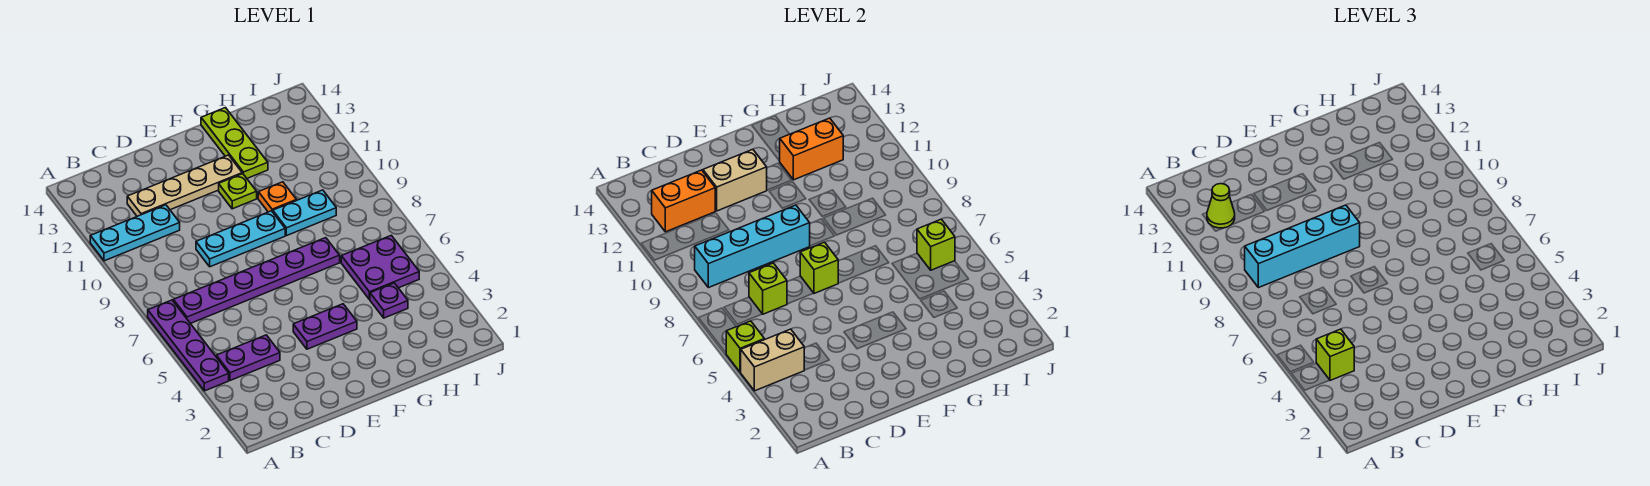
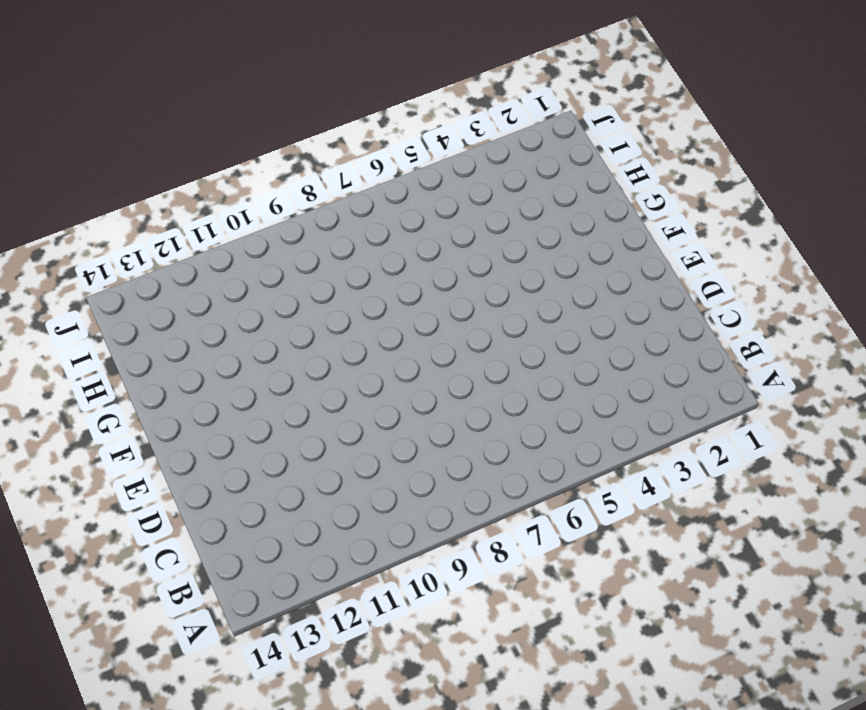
none -> purple 1x4 plate [148,300,229,391]
none -> cyan 1x3 plate [90,205,180,261]
none -> purple 1x2 plate [216,335,280,380]

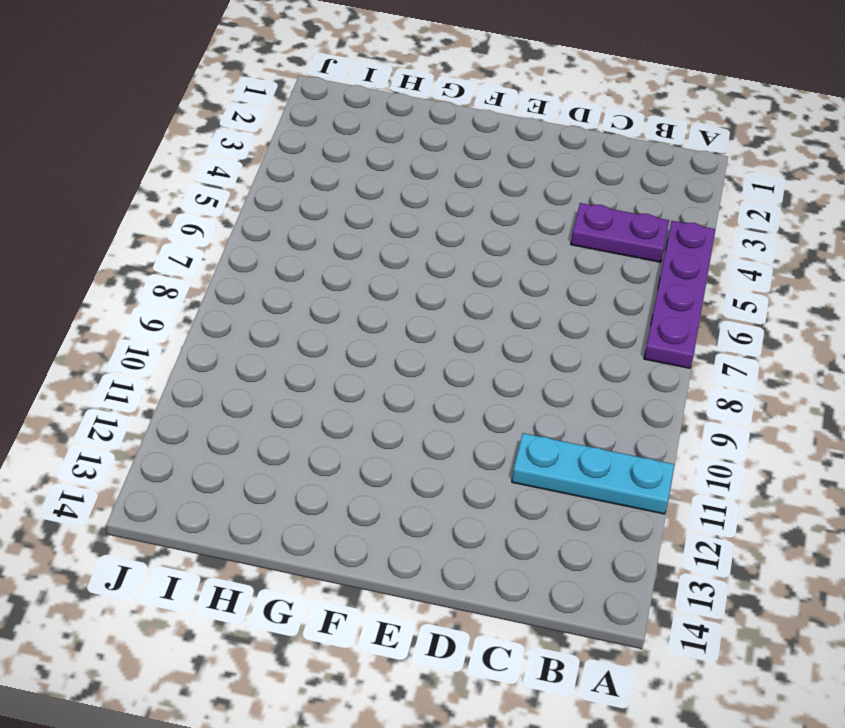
none -> purple 1x6 plate [173,238,340,324]
none -> tan 1x4 plate [127,155,242,216]
none -> cyan 1x3 plate [196,211,285,267]

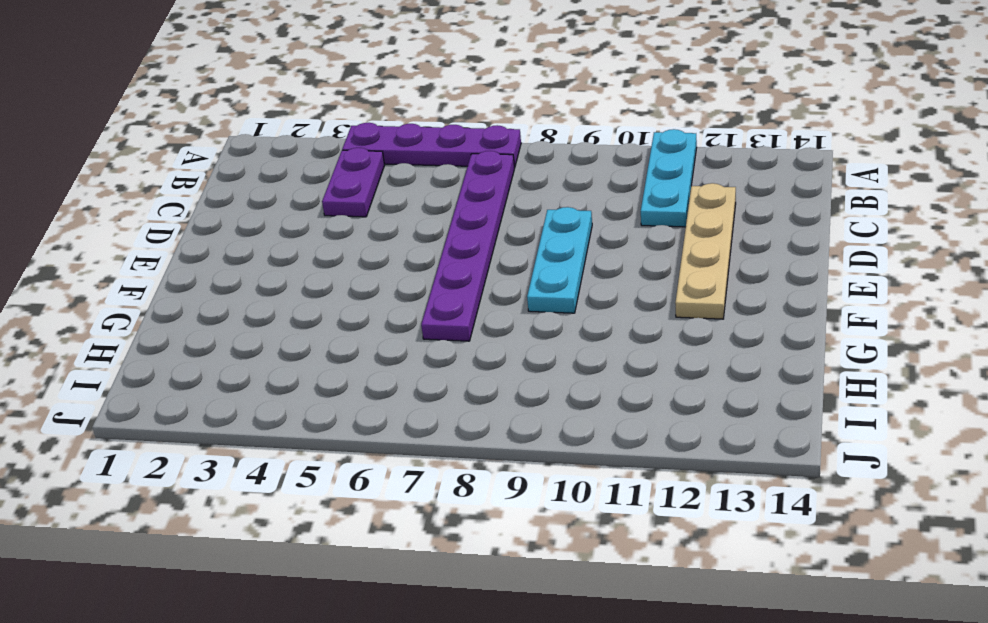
none -> purple 1x2 plate [293,304,357,349]
none -> lime 1x1 plate [219,174,257,209]
none -> cyan 1x2 plate [273,190,336,236]

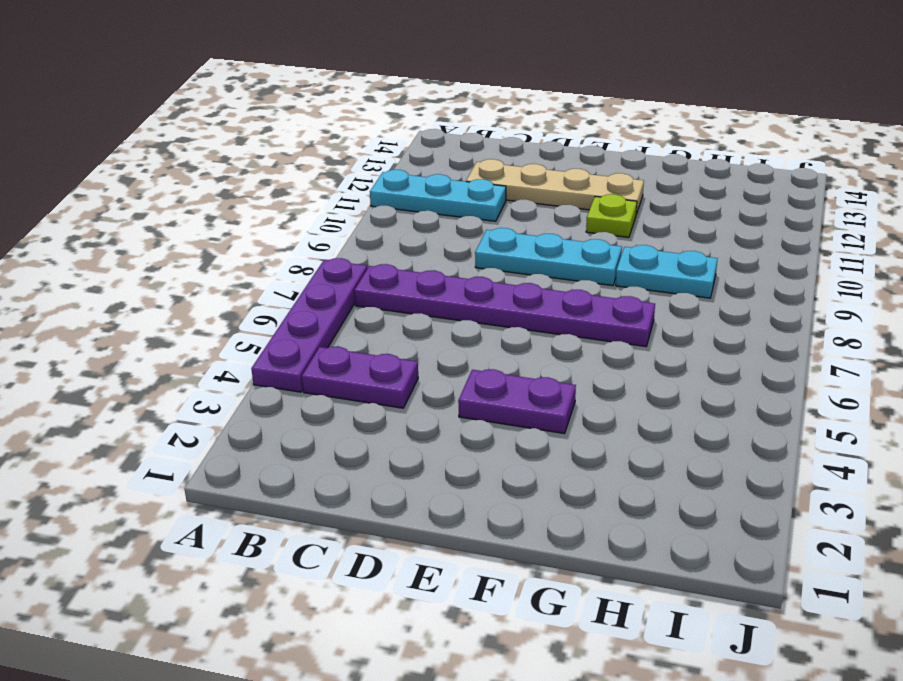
none -> orange 1x1 plate [258,182,297,212]
none -> lime 1x3 plate [201,108,268,178]
none -> purple 1x1 plate [370,283,408,318]

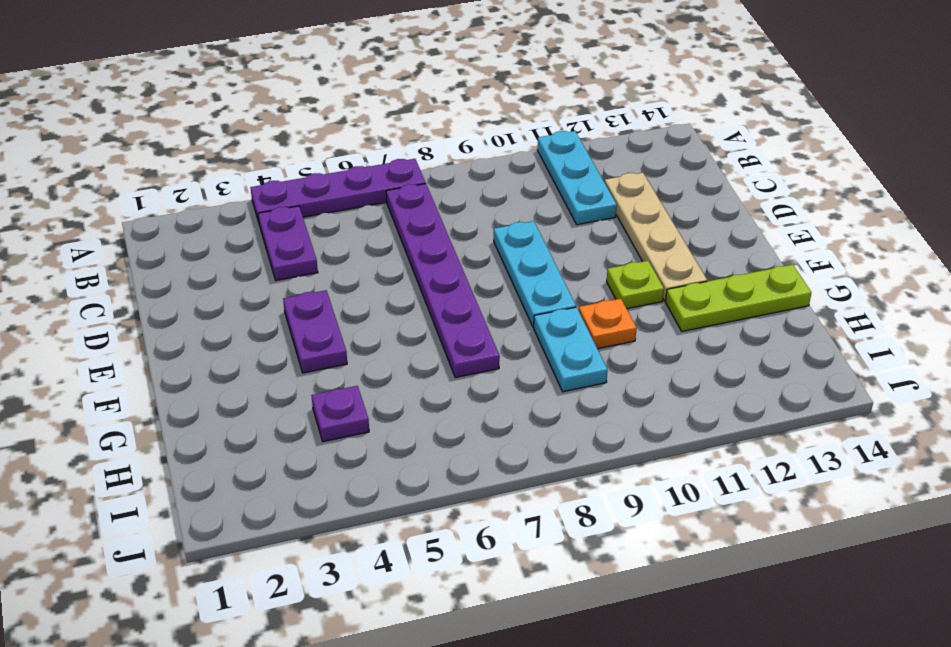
none -> purple 2x2 plate [341,235,419,300]
none -> tan 1x2 brick [741,329,804,391]
none -> lime 1x1 brick [726,321,764,372]

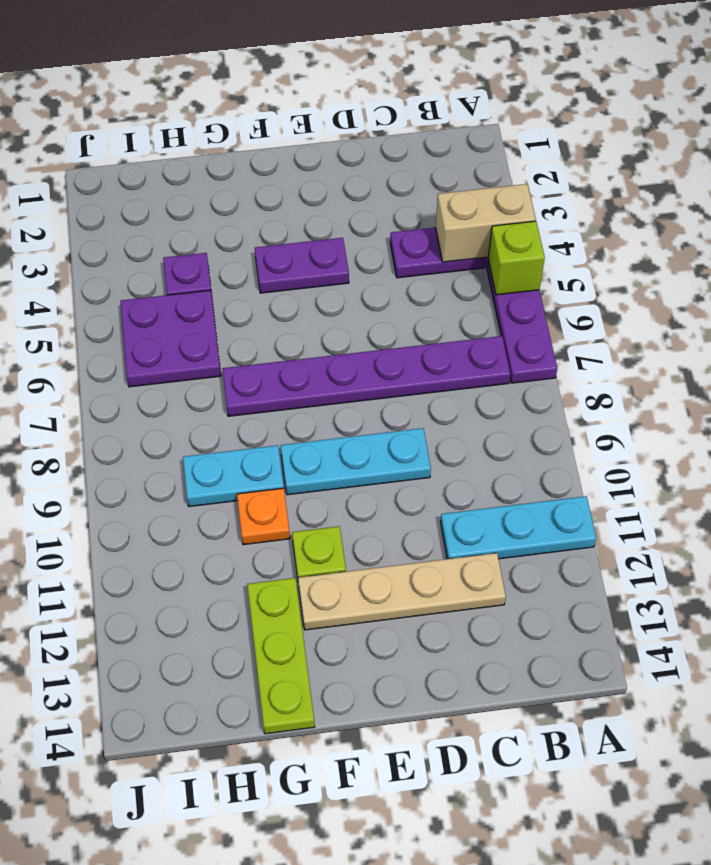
none -> cyan 1x4 brick [695,205,810,288]
none -> orange 1x2 brick [652,170,715,232]
none -> lime 1x1 brick [749,263,787,314]

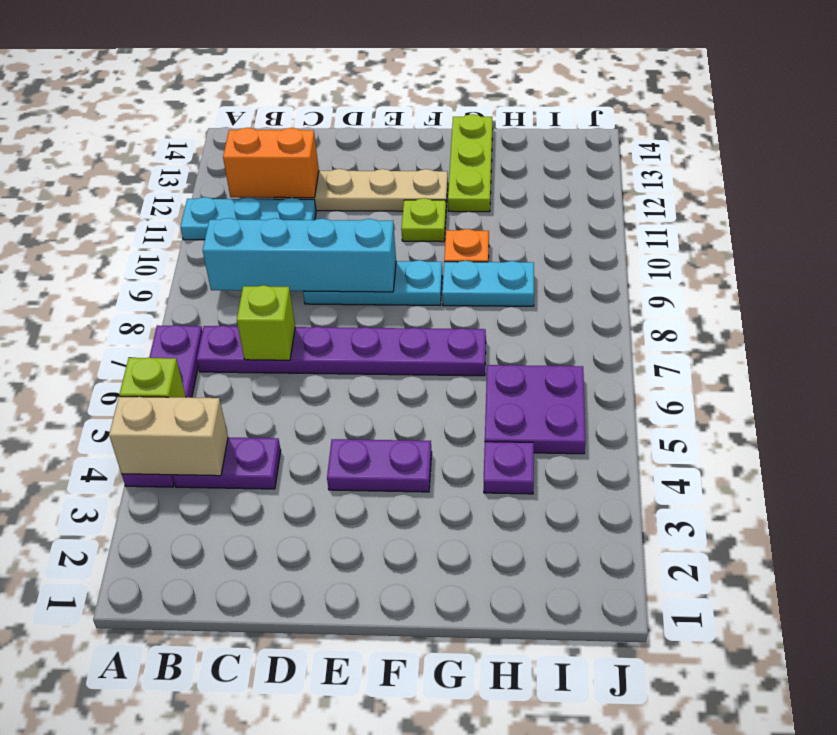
none -> tan 1x2 brick [703,149,767,211]
none -> lime 1x1 brick [800,242,838,293]
none -> orange 1x2 brick [780,118,843,180]

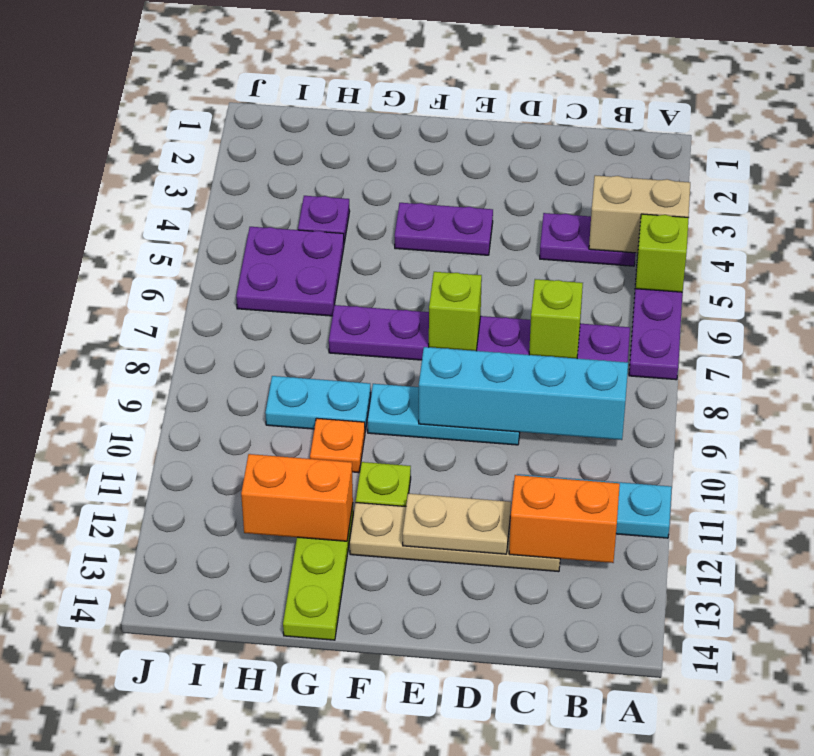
tan 1x2 plate [403,493,511,554] -> tan 1x2 brick [703,149,767,211]
none -> lime 1x1 brick [917,219,955,270]
none -> lime 1x1 brick [1316,329,1354,380]
none -> cyan 1x4 brick [1245,205,1360,288]

